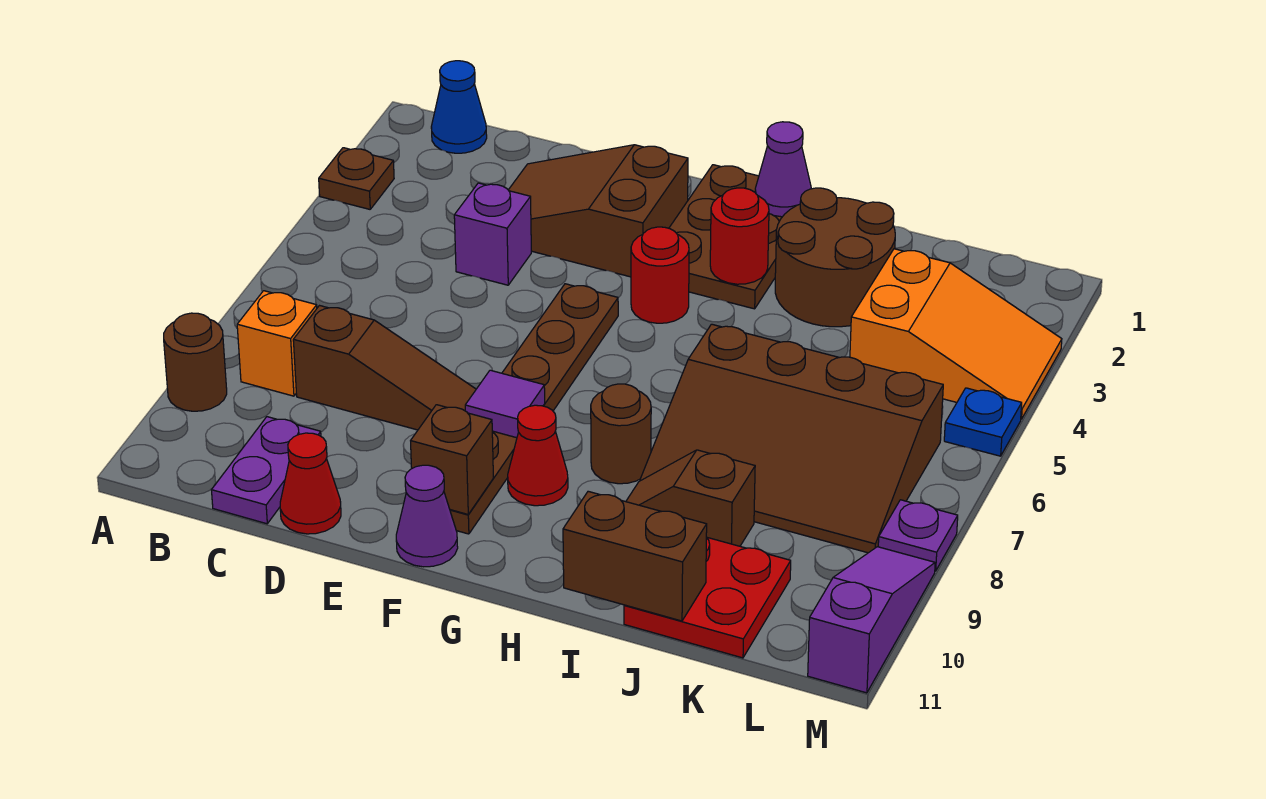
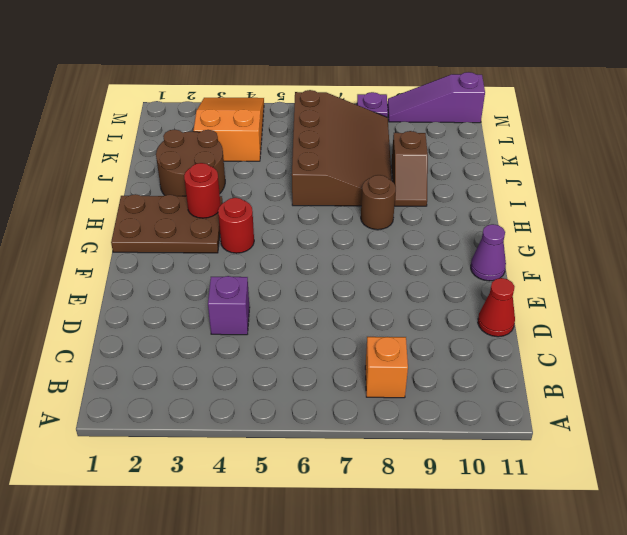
none -> brown 1x1 plate [319,148,394,209]
none -> brown 1x1 round brick [164,313,227,411]
none -> blue 1x1 cone [431,61,487,153]

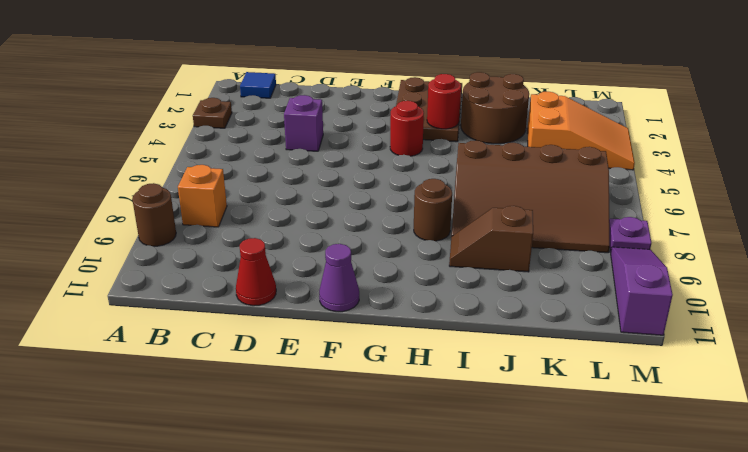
blue 1x1 tile [240,72,276,98] -> blue 1x1 cone [431,61,487,153]
none -> brown 1x3 slope [293,306,476,430]
none -> purple 1x2 plate [212,417,321,524]
none -> brown 2x3 slope [509,145,688,277]

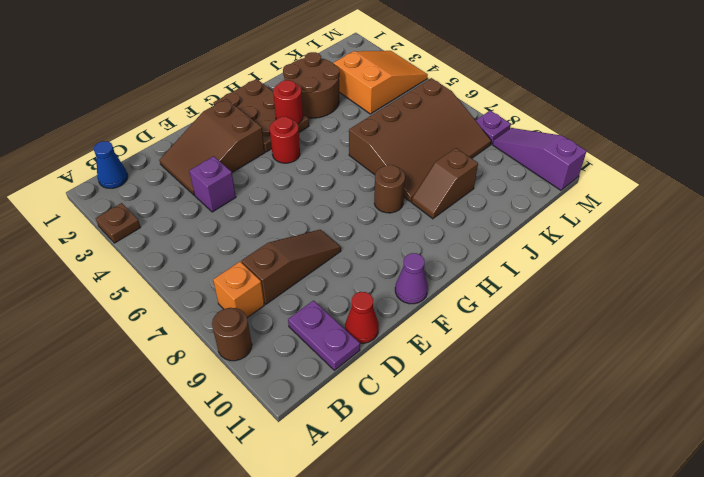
none -> brown 1x6 plate [450,284,618,534]
none -> red 1x1 cone [508,405,568,506]
none -> red 2x2 plate [624,537,791,658]

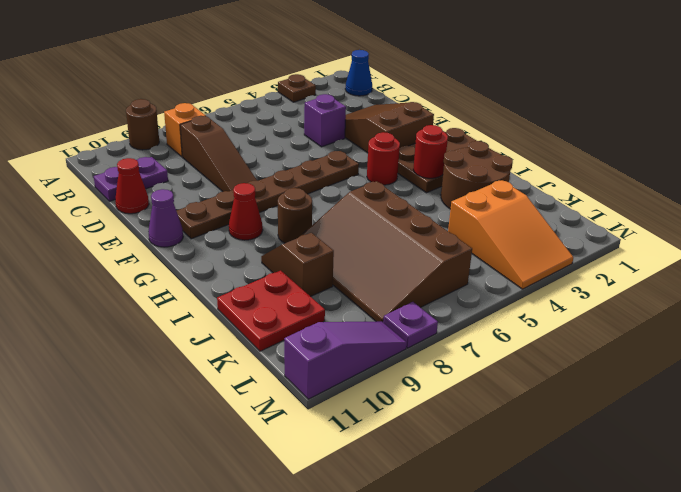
none -> blue 1x1 plate [944,388,1022,456]
none -> purple 1x1 tile [465,370,545,438]
none -> brown 1x1 brick [411,405,493,514]

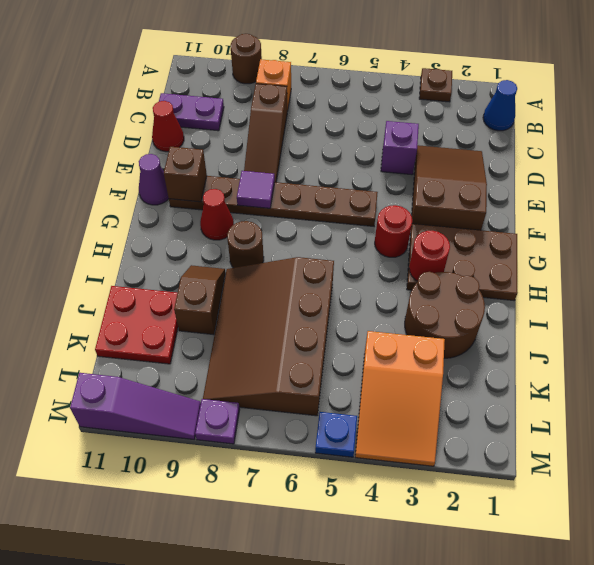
none -> purple 1x1 cone [755,122,811,217]
none -> brown 1x2 brick [563,491,707,621]

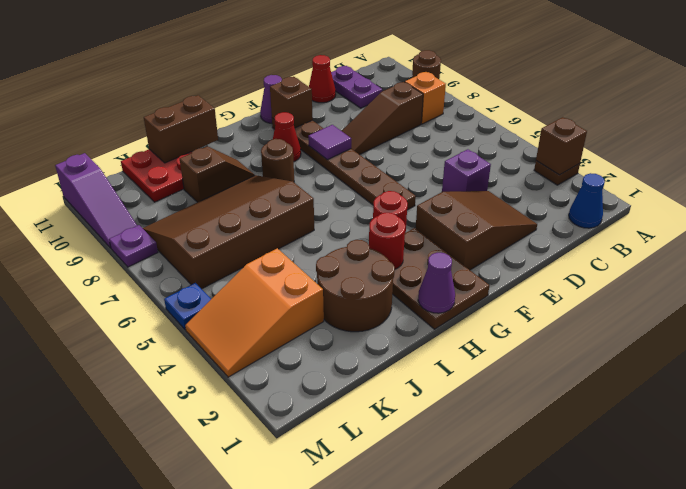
brown 1x1 brick [536,117,587,175] -> none

